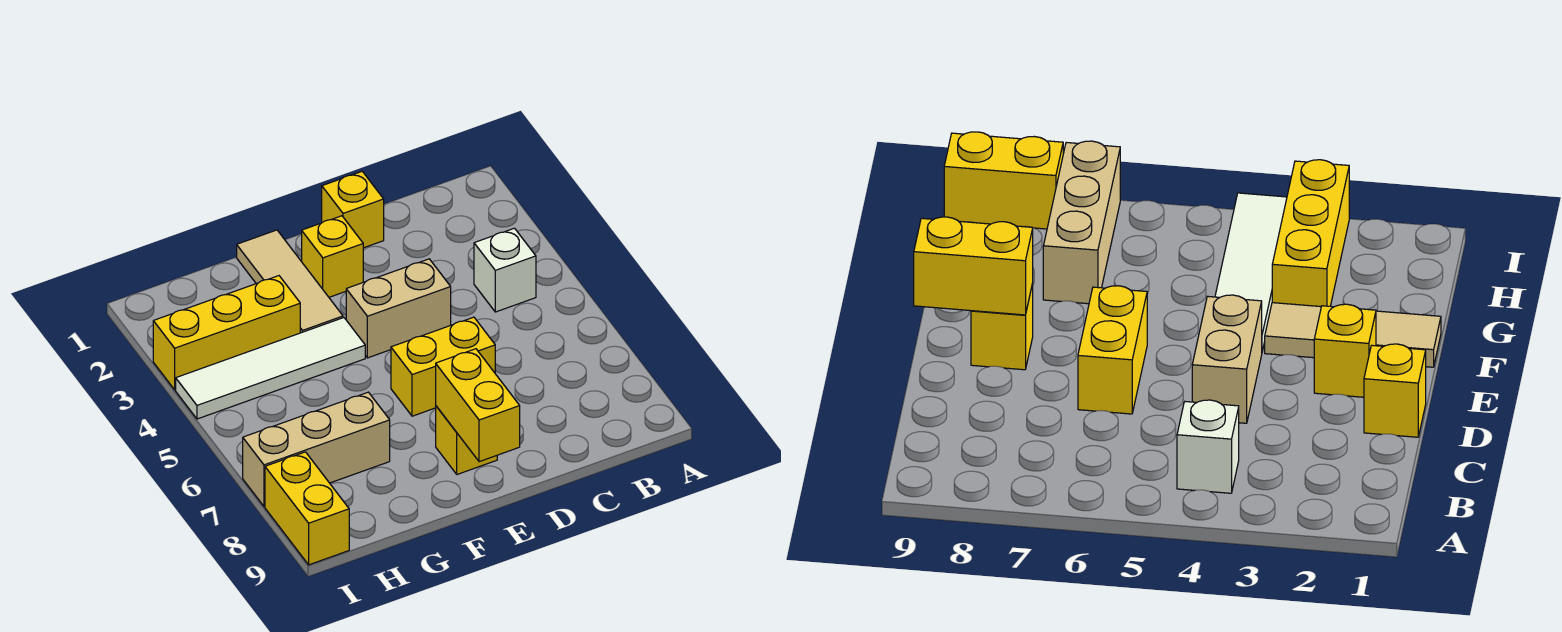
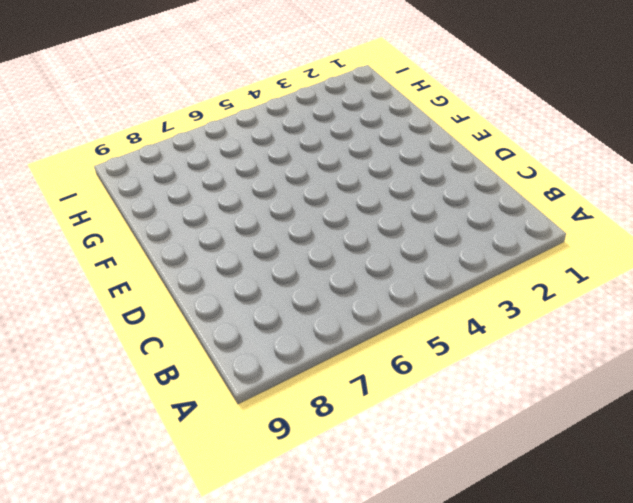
none -> white 1x1 brick [474,228,536,312]
none -> yellow 1x1 brick [322,171,384,248]
none -> tan 1x2 brick [346,259,451,358]

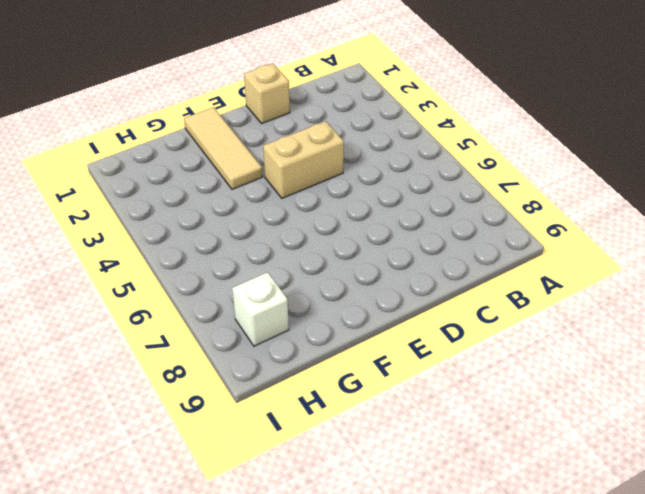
tan 1x1 brick [244,63,290,124] -> yellow 1x1 brick [322,171,384,248]
white 1x1 brick [232,272,289,346] -> white 1x1 brick moved to [474,228,536,312]
none -> yellow 1x2 brick [391,317,495,416]
none -> yellow 1x1 brick [302,216,363,297]
none -> yellow 1x1 brick [436,406,497,474]

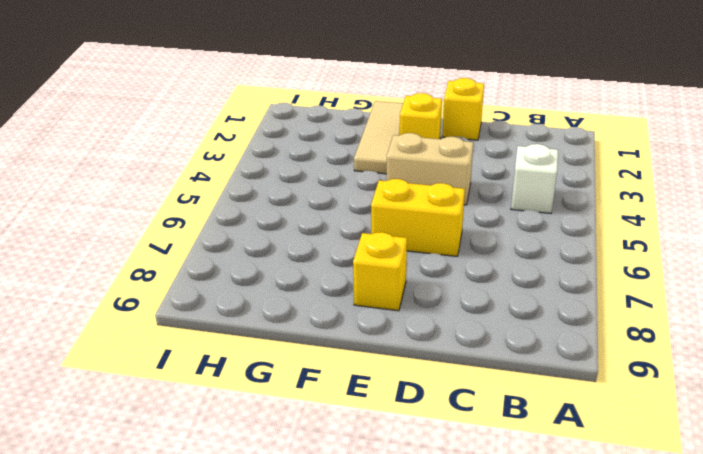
none -> white 1x4 tile [176,318,365,419]
none -> yellow 1x3 brick [153,276,300,390]
none -> tan 1x3 brick [243,392,390,506]

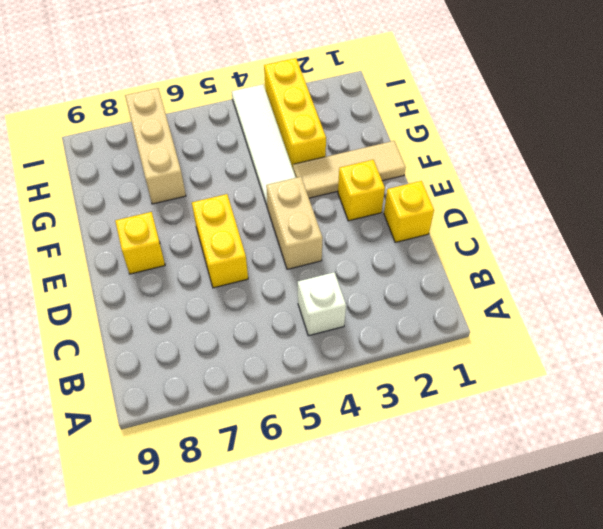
none -> yellow 1x2 brick [265,452,349,565]
none -> yellow 1x2 brick [436,349,520,462]

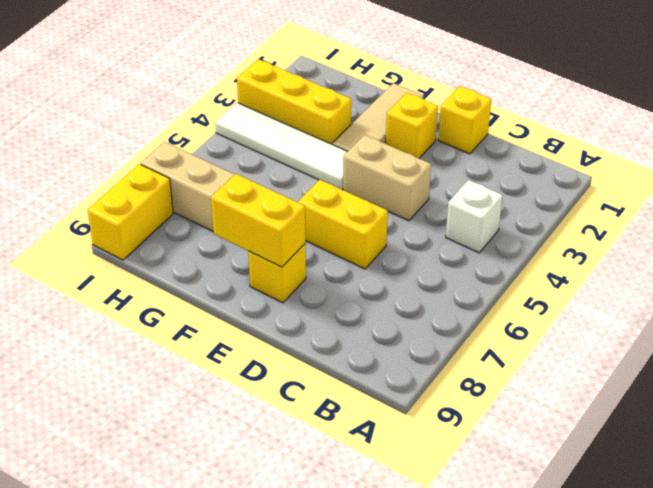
yellow 1x2 brick [211,174,306,267] -> yellow 1x2 brick turned to [436,349,520,462]

